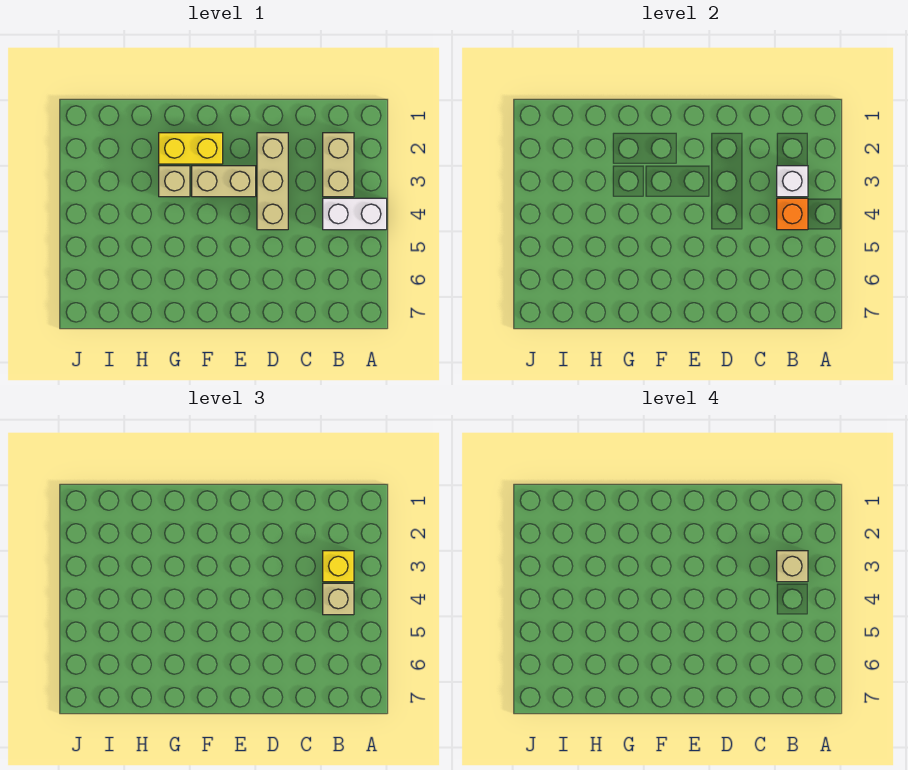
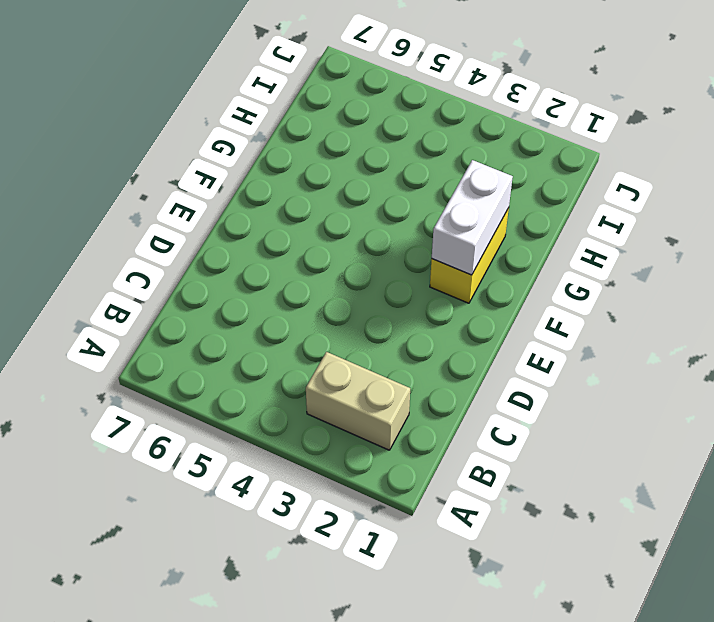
white 1x2 brick [432,160,513,275] -> white 1x2 brick moved to [323,198,387,230]
none -> tan 1x3 brick [257,133,288,230]
none -> tan 1x2 brick [192,166,256,197]

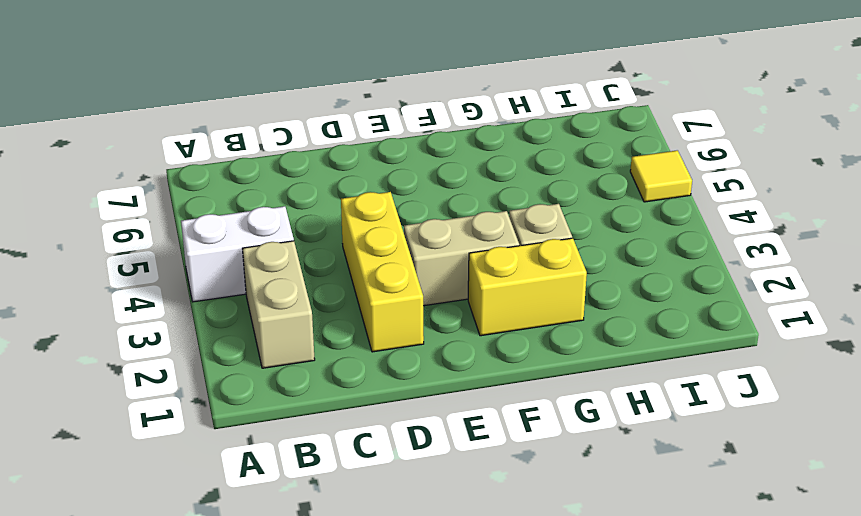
yellow 1x3 brick [341,192,424,352] -> tan 1x3 brick [257,133,288,230]
yellow 1x1 tile [630,150,692,202] -> none
none -> white 1x1 brick [777,166,808,197]
none -> orange 1x1 brick [777,198,808,230]

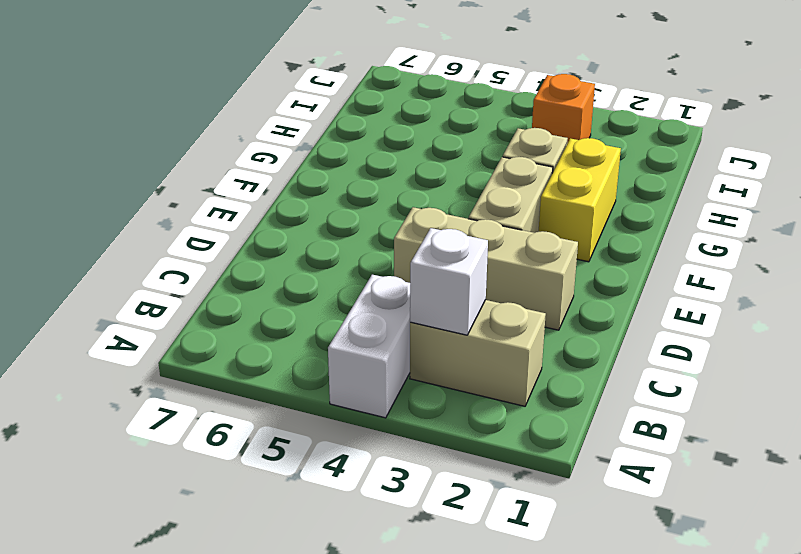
orange 1x1 brick [532,74,595,143] -> orange 1x1 brick moved to [777,198,808,230]
none -> yellow 1x1 brick [323,551,354,582]
none -> tan 1x1 brick [323,583,354,615]

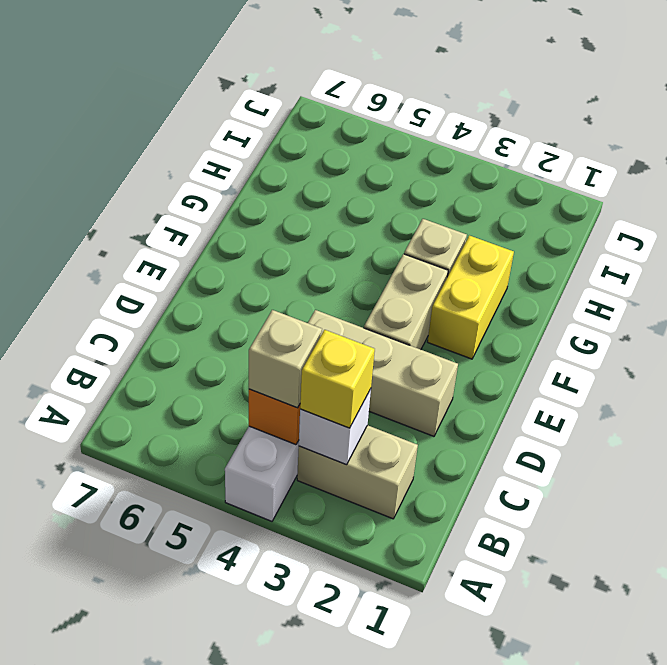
none -> tan 1x1 brick [777,551,808,582]

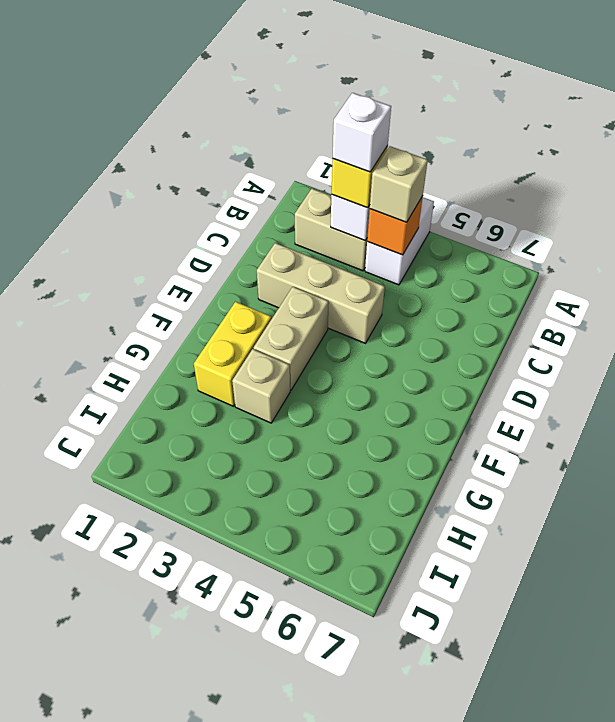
white 1x1 brick [333,93,391,172] -> tan 1x1 brick [777,551,808,582]

